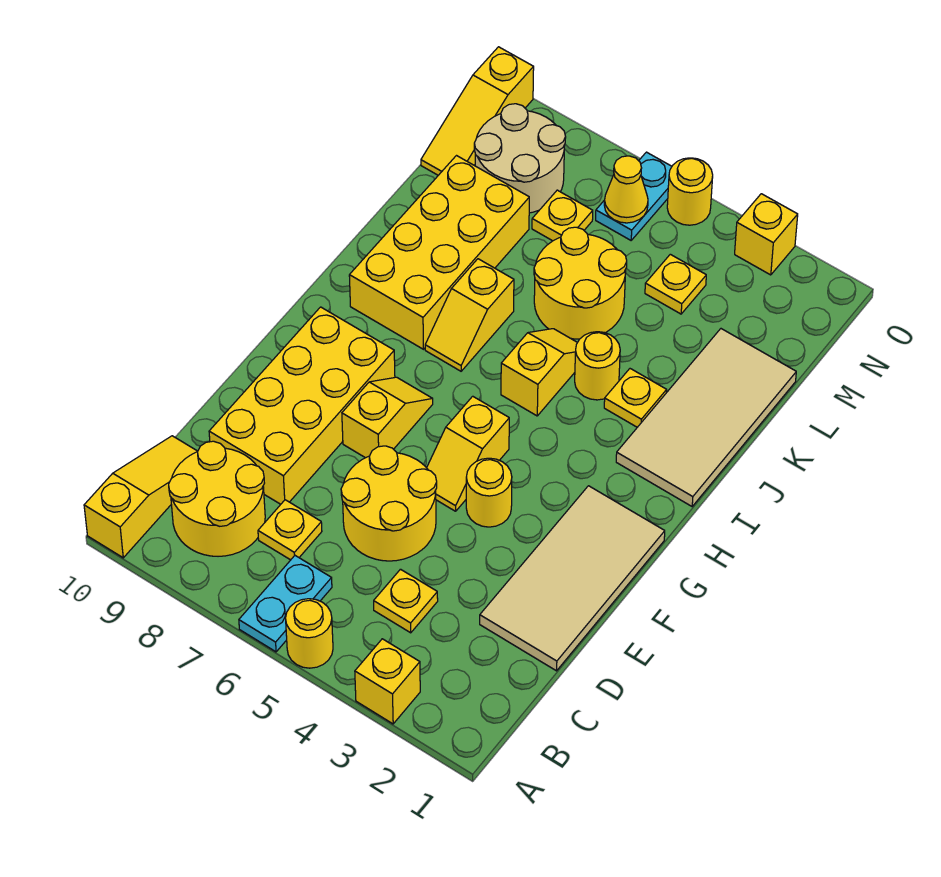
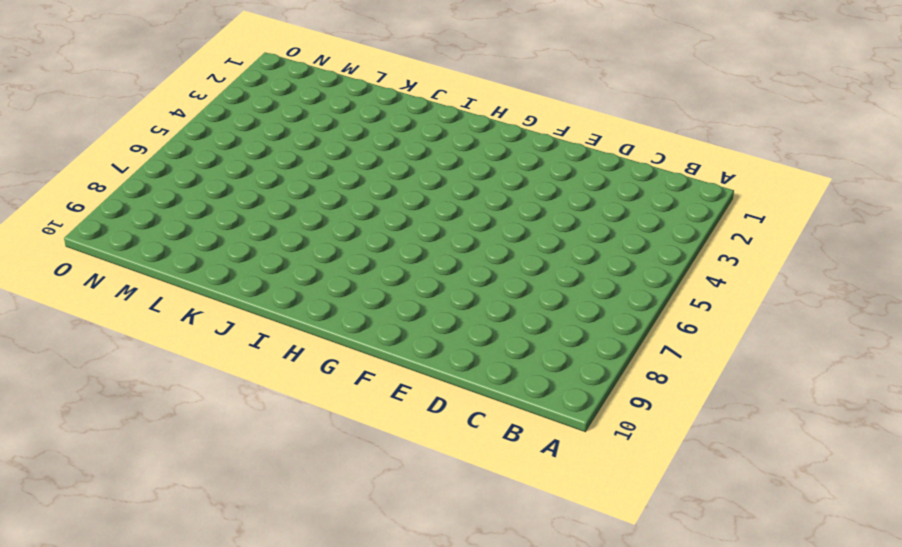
none -> yellow 1x1 brick [355,639,420,724]
none -> yellow 1x1 round brick [286,599,333,668]
none -> cyan 1x2 plate [239,556,332,652]

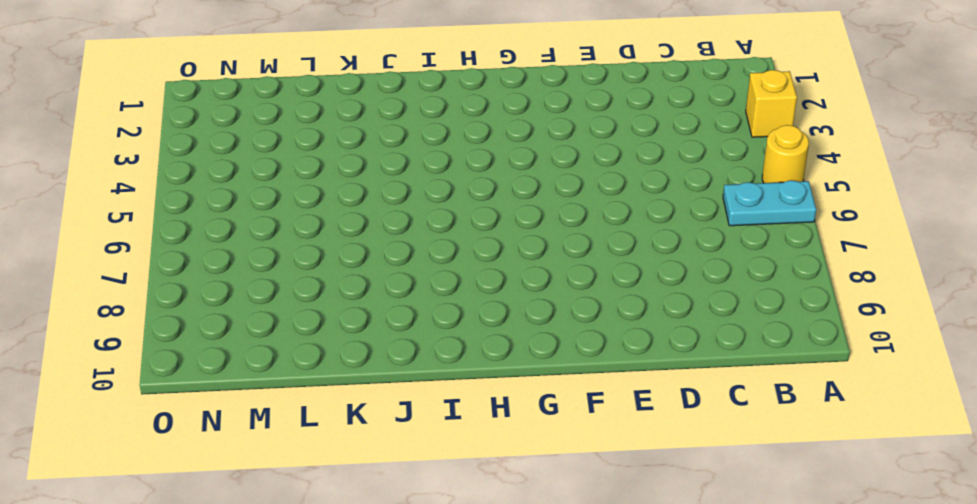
none -> yellow 1x3 slope [84,436,198,558]
none -> yellow 2x2 round brick [169,441,265,556]
none -> yellow 1x1 plate [374,569,438,633]

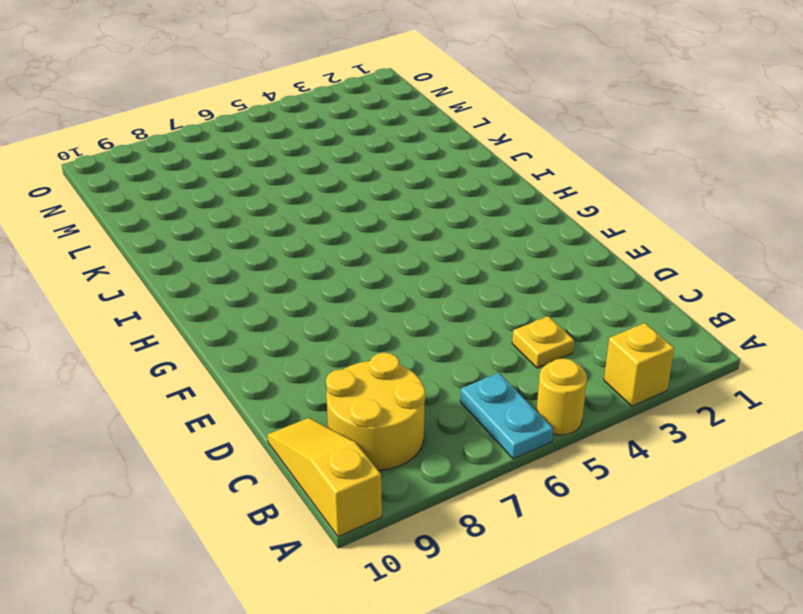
none -> yellow 1x1 plate [258,500,322,560]
none -> tan 2x4 tile [480,486,665,671]
none -> yellow 2x2 round brick [341,446,437,561]

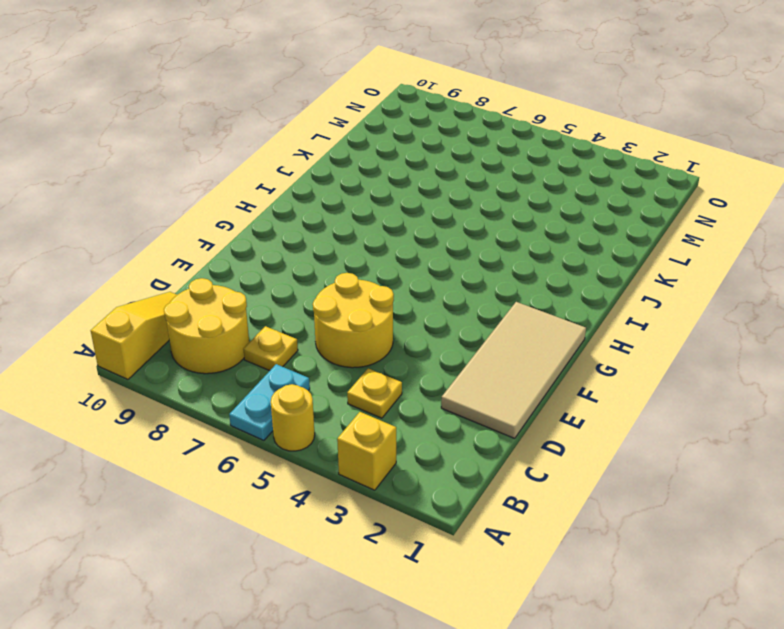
none -> yellow 2x4 brick [209,307,395,504]
none -> yellow 1x1 round brick [466,458,512,527]
none -> yellow 1x2 slope [427,396,509,511]

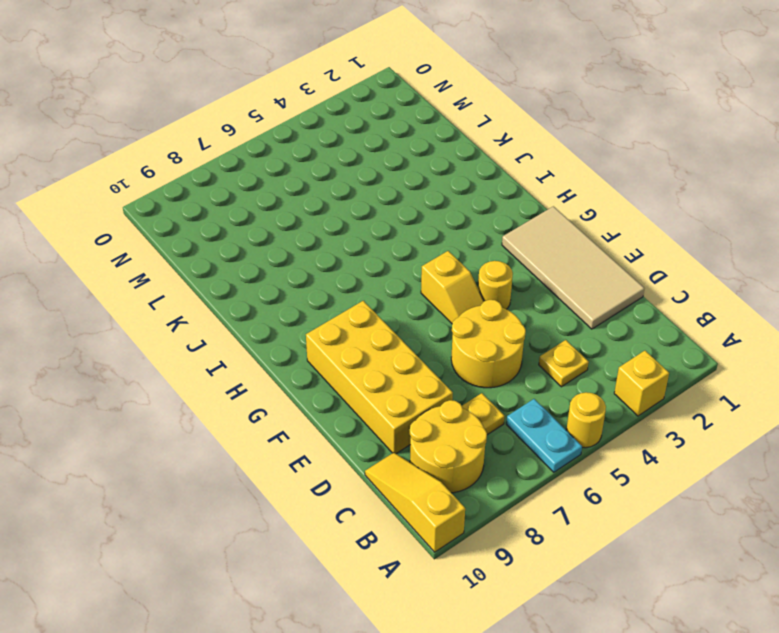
none -> yellow 1x2 slope [342,377,433,458]
none -> tan 2x4 tile [616,329,796,506]
none -> yellow 1x2 slope [501,329,577,416]

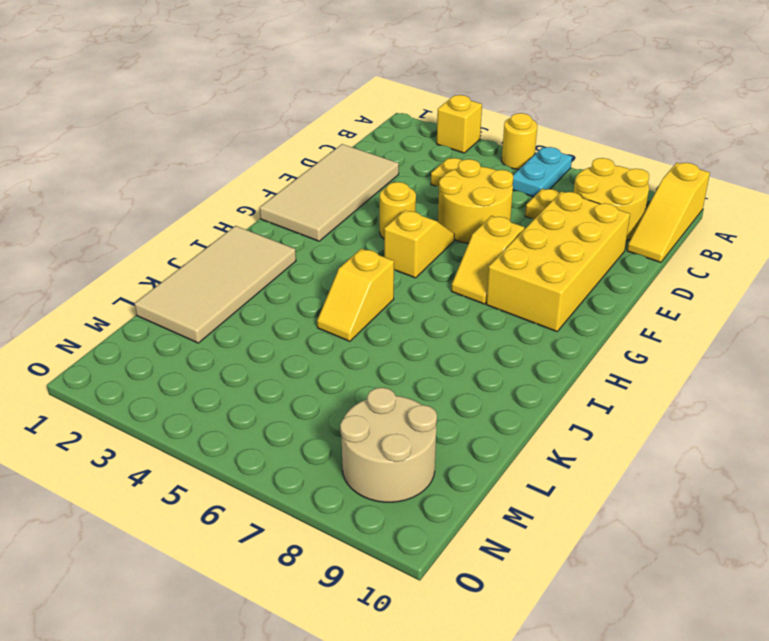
none -> yellow 1x2 slope [425,259,514,371]
none -> yellow 2x4 brick [349,156,529,349]
none -> yellow 1x1 plate [604,369,667,427]

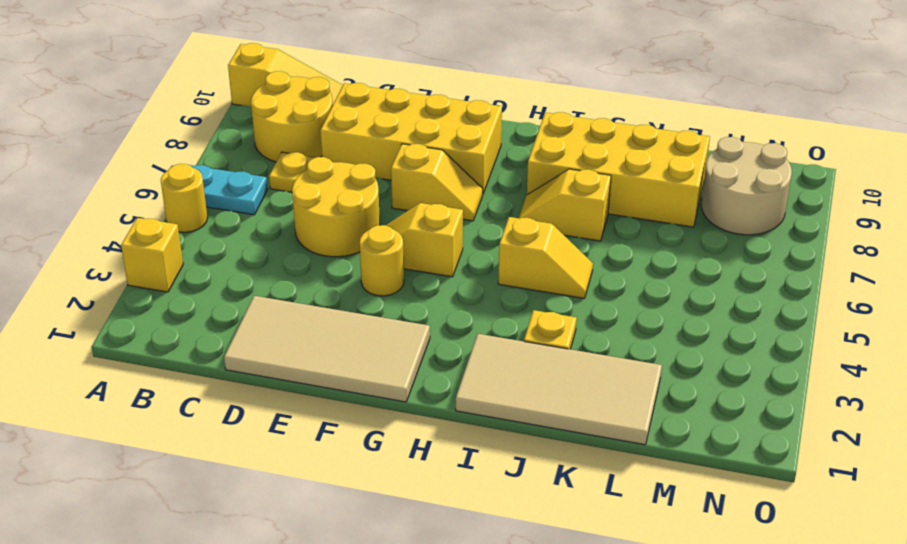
none -> yellow 1x1 plate [374,569,438,633]
none -> yellow 1x1 round brick [575,332,620,400]
none -> yellow 2x2 round brick [534,227,627,339]

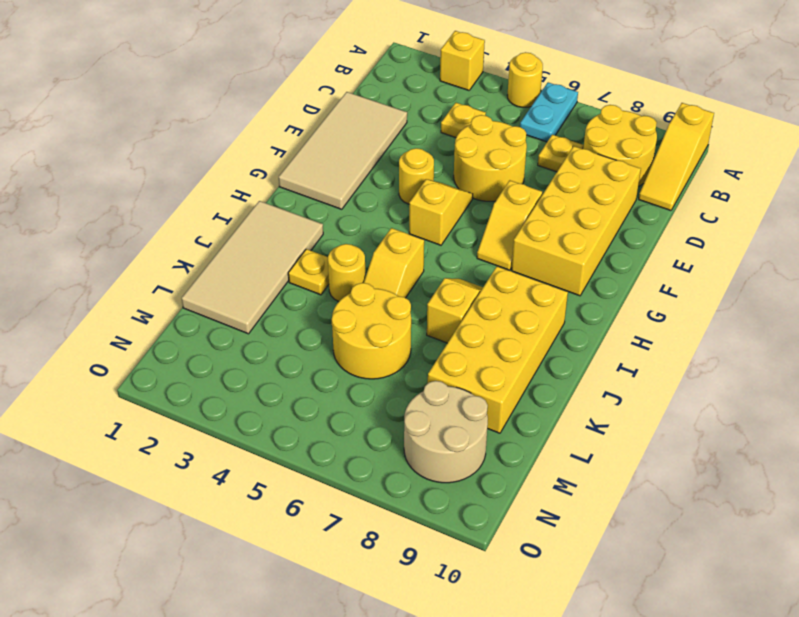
none -> yellow 1x1 plate [645,254,706,314]
none -> yellow 1x1 plate [532,190,593,241]
none -> yellow 1x3 slope [421,47,534,175]

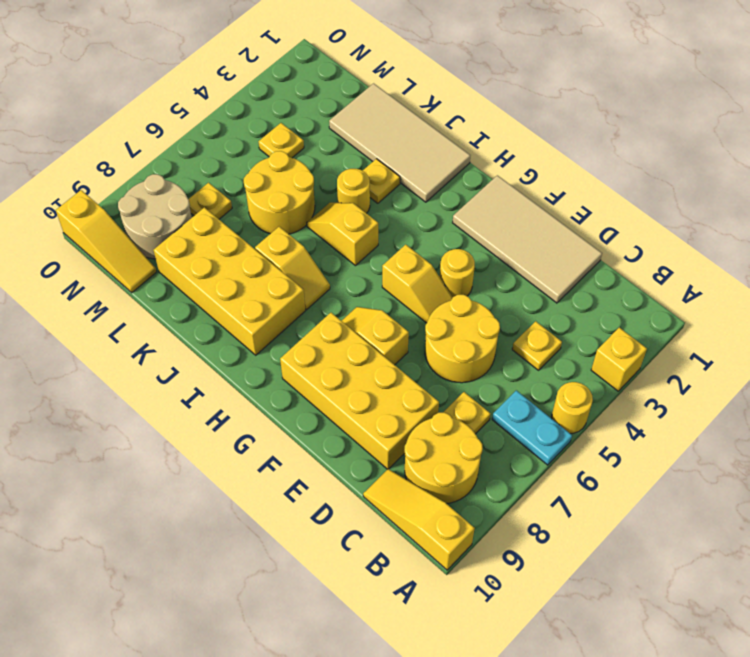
none -> cyan 1x2 plate [596,152,672,240]
none -> yellow 1x1 brick [735,194,798,275]
none -> yellow 1x1 round brick [667,158,713,225]

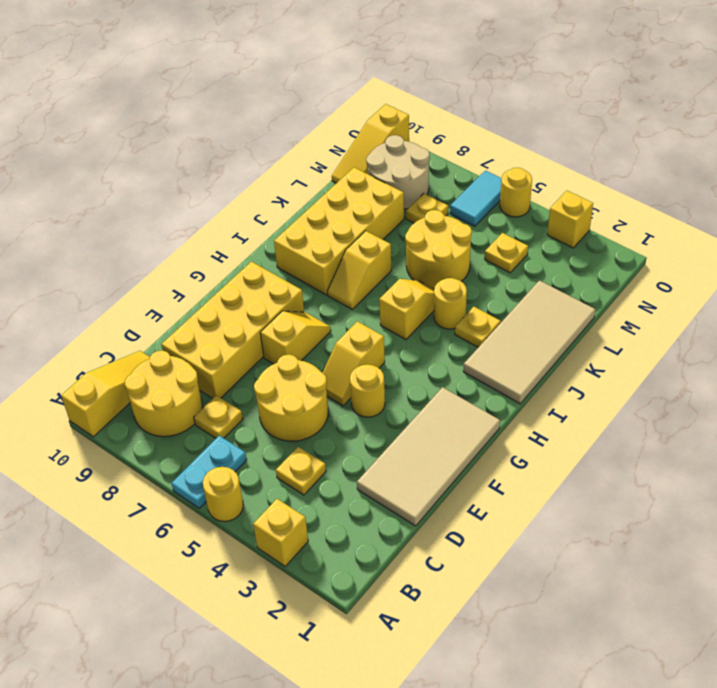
cyan 1x2 tile [450,171,502,226] -> cyan 1x2 plate [596,152,672,240]
none -> yellow 1x1 cone [604,156,648,223]

